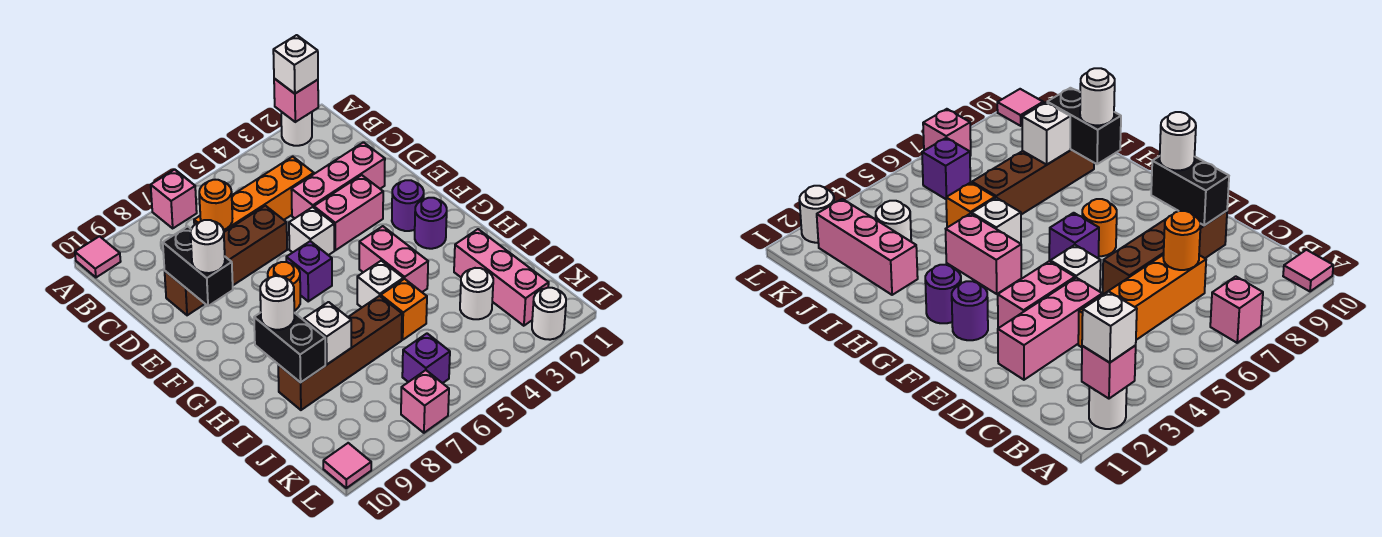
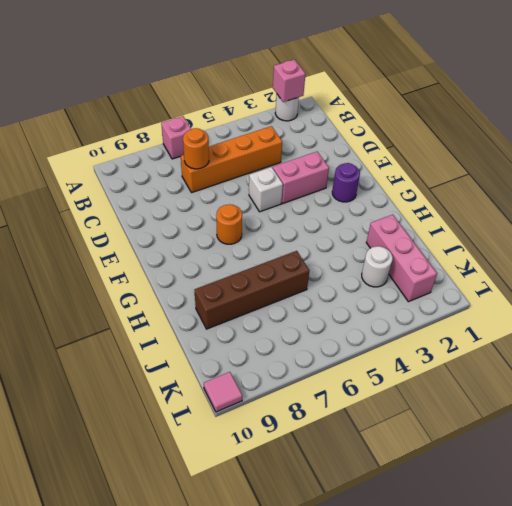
none -> pink 1x1 tile [75,236,121,277]
none -> pink 1x3 brick [291,142,385,218]
none -> brown 1x4 brick [165,206,287,315]
none -> purple 1x1 brick [286,241,332,301]

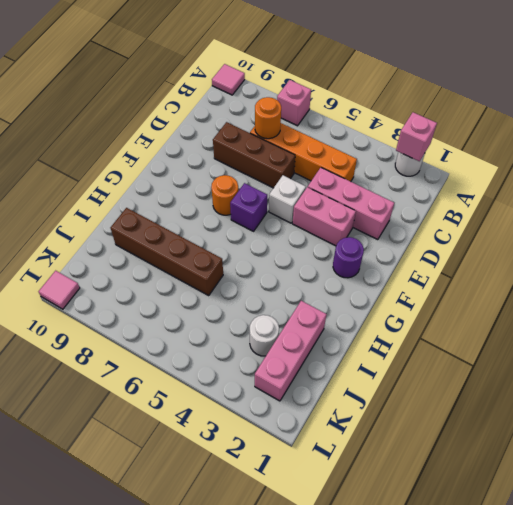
brown 1x3 brick [213,122,295,188] -> brown 1x4 brick [165,206,287,315]
none -> purple 1x1 round brick [415,198,447,249]
none -> pink 1x2 brick [359,226,428,292]
none -> white 1x1 brick [357,261,403,307]
none -> orange 1x1 brick [381,279,427,340]

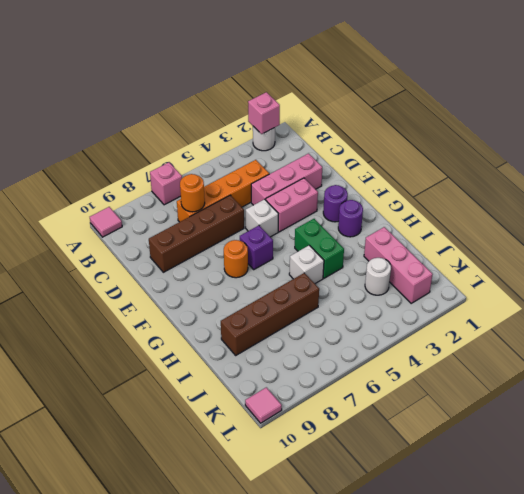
green 1x2 brick [295,219,344,278] -> pink 1x2 brick [359,226,428,292]
none -> orange 1x1 brick [381,279,427,340]
none -> purple 1x1 brick [402,334,450,383]
none -> white 1x1 round brick [532,288,566,340]
none -> pink 1x1 brick [401,370,449,433]

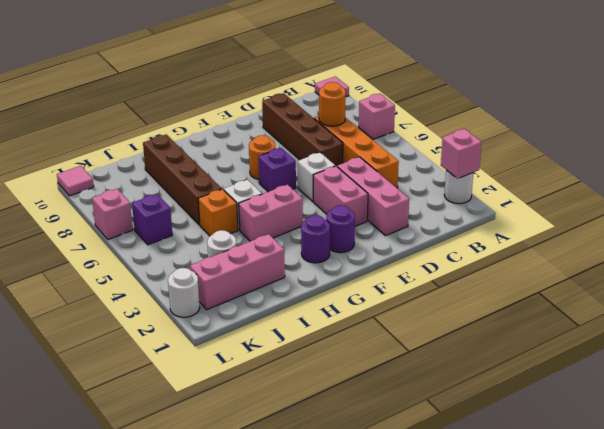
none -> black 1x2 brick [163,226,233,306]
none -> black 1x2 brick [254,313,325,383]
none -> white 1x1 brick [304,302,351,364]
none -> white 1x1 brick [273,35,318,94]

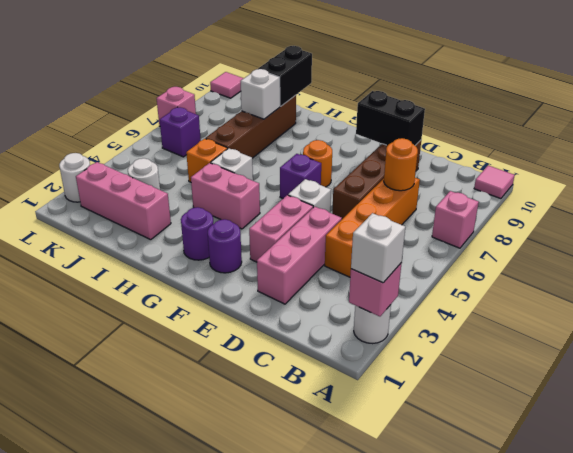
black 1x2 brick [258,46,312,106] -> black 1x2 brick turned to [254,313,325,383]
none -> white 1x1 round brick [191,220,225,273]
none -> white 1x1 round brick [260,276,294,330]

